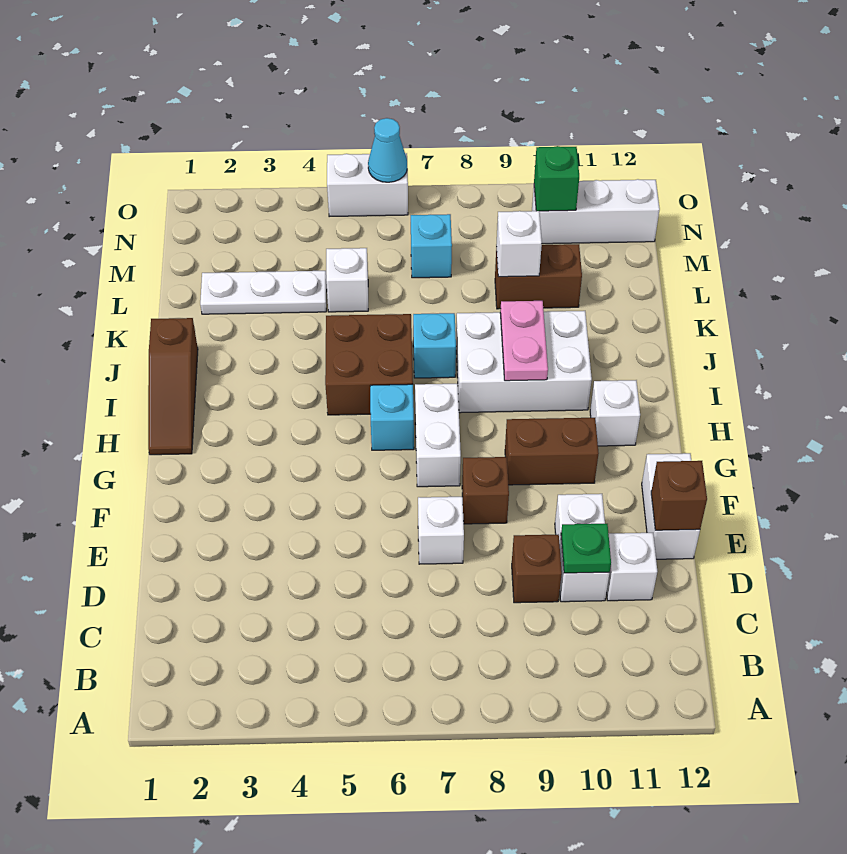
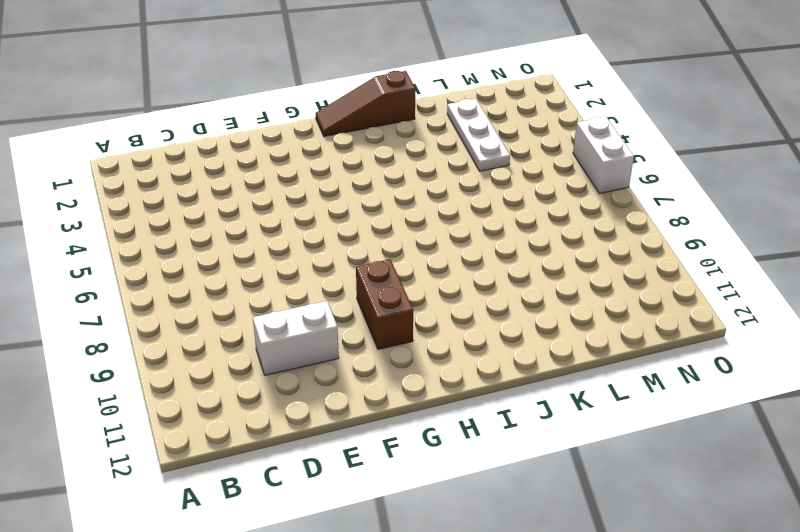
none -> brown 1x1 brick [512,535,562,603]
none -> white 1x1 brick [607,533,657,601]
none -> white 1x1 brick [418,497,464,564]

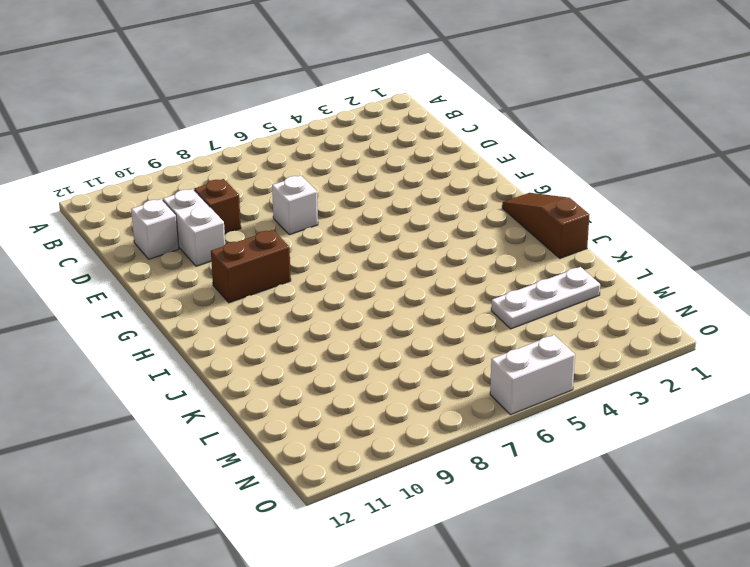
none -> white 1x2 brick [642,453,700,559]
none -> brown 1x1 brick [462,457,509,524]
none -> white 1x2 brick [415,384,461,487]

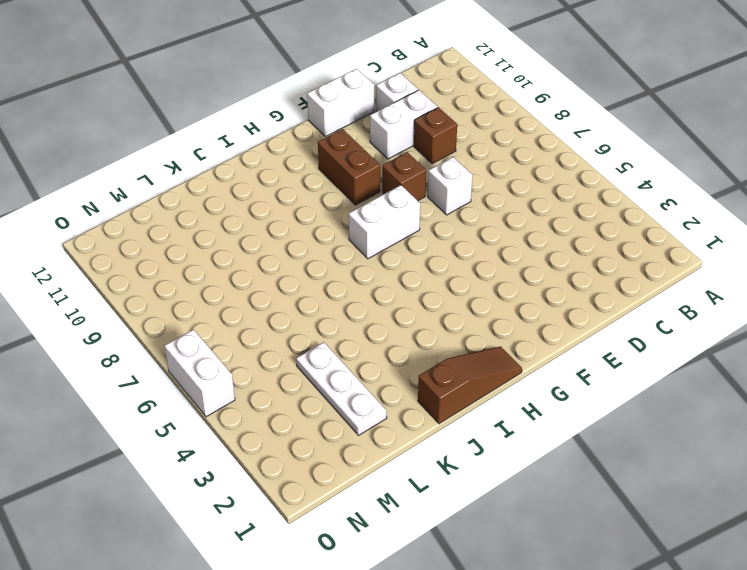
none -> cyan 1x1 brick [370,384,414,450]
none -> white 1x1 brick [590,380,640,446]
none -> brown 2x2 brick [325,314,413,415]

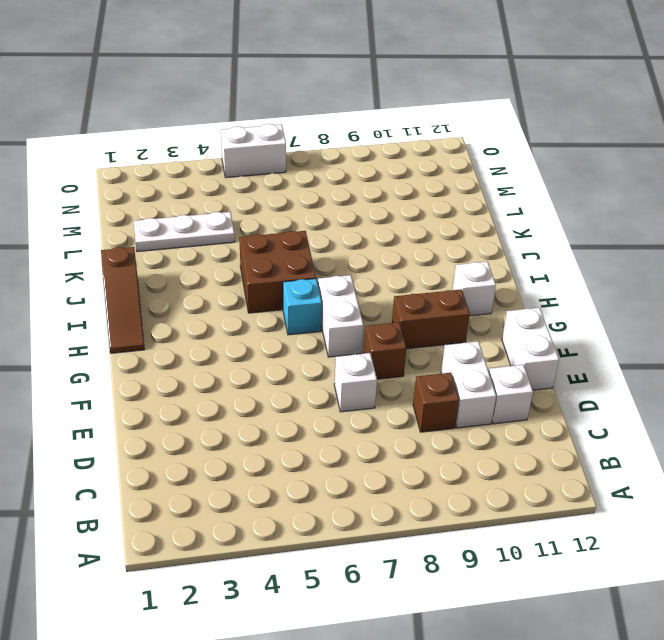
none -> white 2x3 brick [456,311,592,413]
none -> cyan 1x1 brick [413,313,456,378]
none -> white 1x1 brick [326,248,368,312]

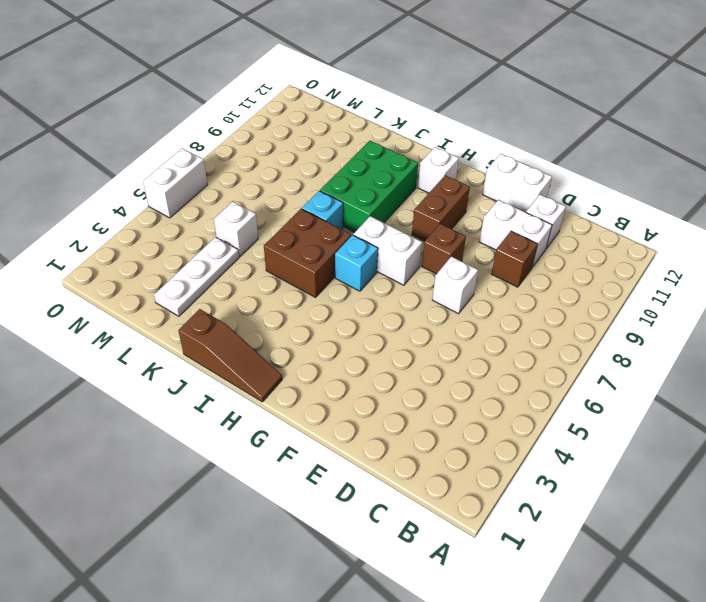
green 2x3 brick [320,141,418,233] -> white 2x3 brick [456,311,592,413]
none -> brown 1x2 brick [495,244,582,309]
none -> cyan 1x1 brick [411,214,452,278]
none -> white 1x3 brick [532,179,660,244]

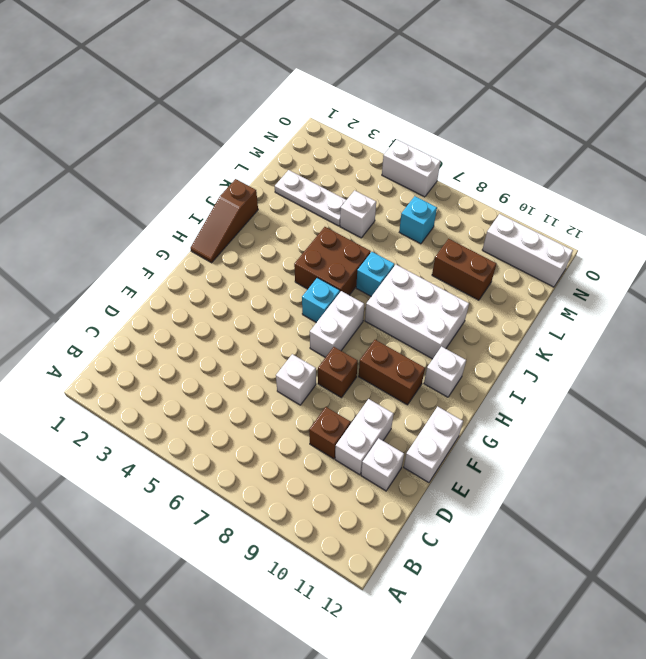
none -> green 1x1 plate [561,524,611,573]
none -> brown 1x1 brick [651,461,707,530]
none -> pink 1x2 plate [500,301,548,381]

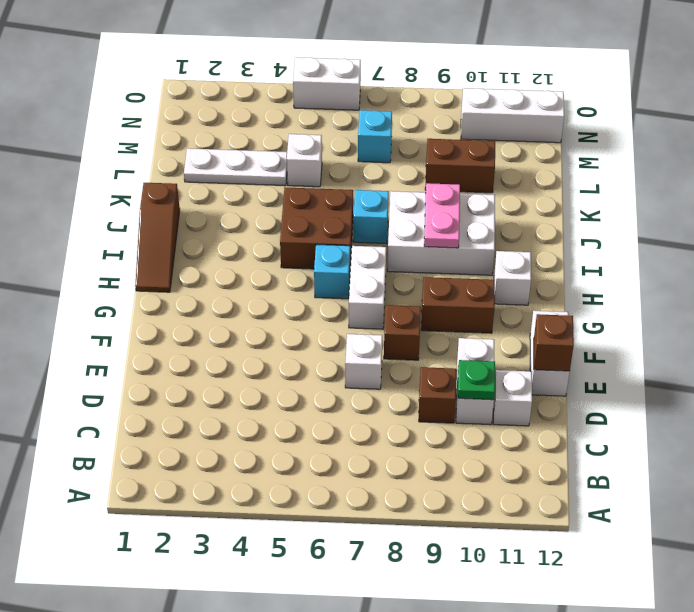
none -> white 1x1 brick [496,211,542,277]
none -> green 1x1 brick [534,146,579,211]
none -> cyan 1x1 cone [368,118,407,182]

